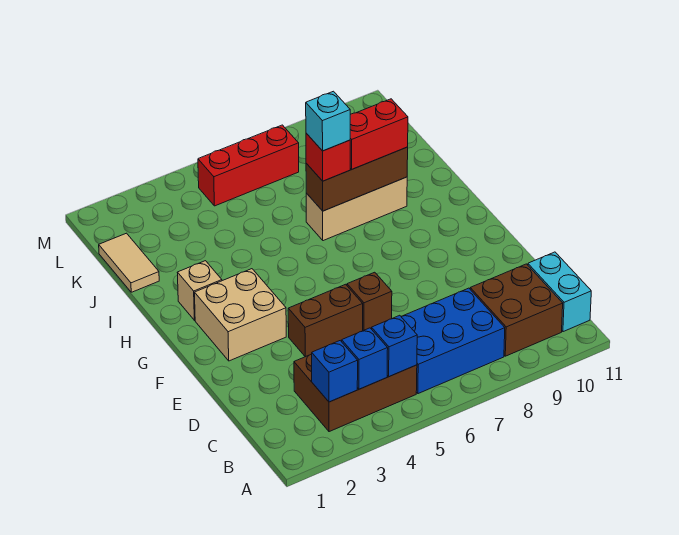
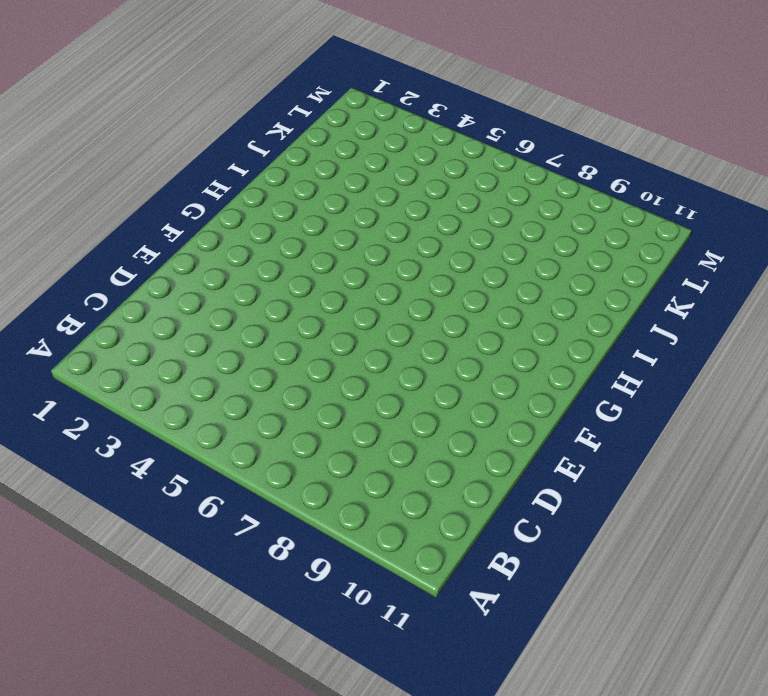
none -> brown 2x3 brick [294,354,417,432]
none -> blue 2x3 brick [401,288,505,394]
none -> brown 2x2 brick [470,264,563,356]

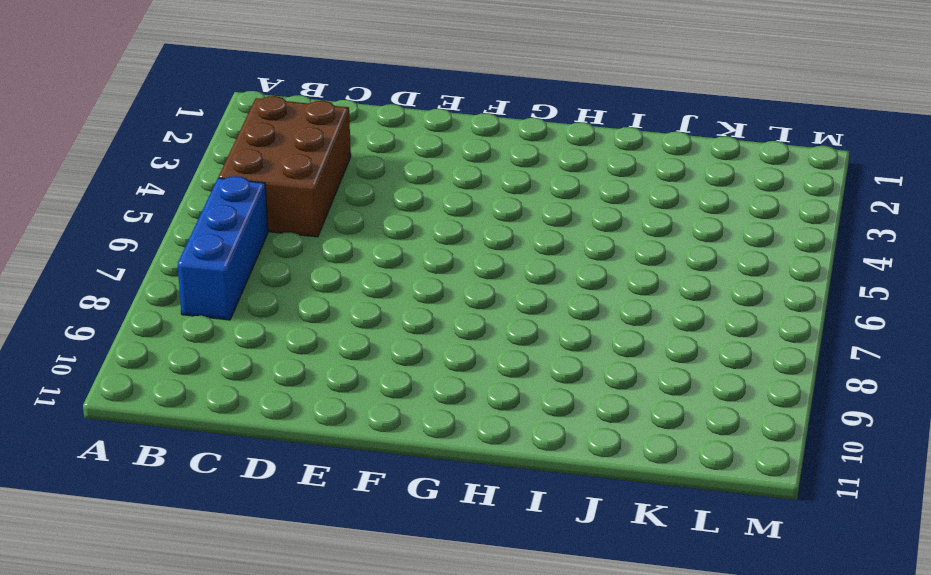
blue 1x3 brick [178,176,268,320] -> blue 2x3 brick [401,288,505,394]
none -> brown 2x2 brick [470,264,563,356]
none -> cyan 1x2 brick [528,252,591,332]
none -> brown 1x2 brick [288,284,363,357]

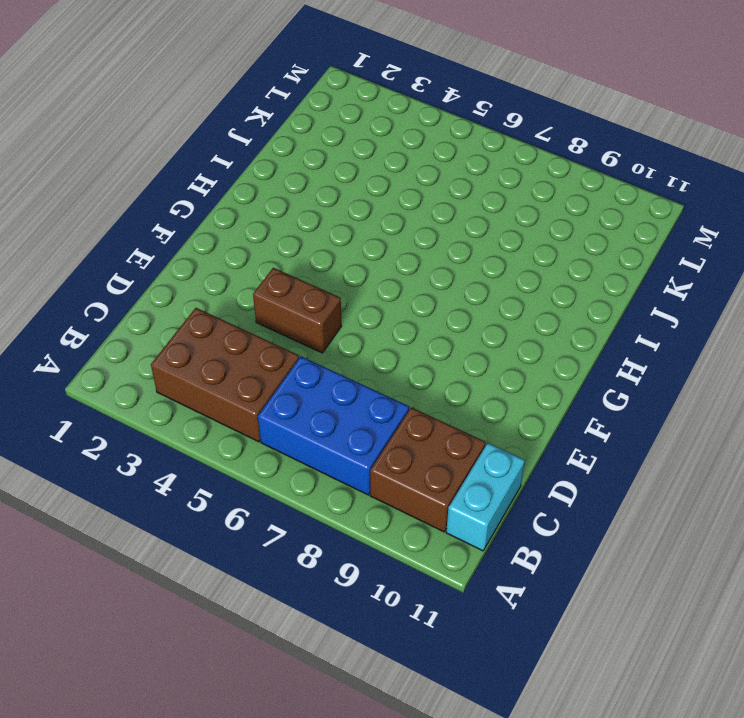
none -> brown 1x1 brick [347,272,392,331]
none -> tan 2x2 brick [195,269,286,361]
none -> tan 1x1 brick [177,261,222,320]

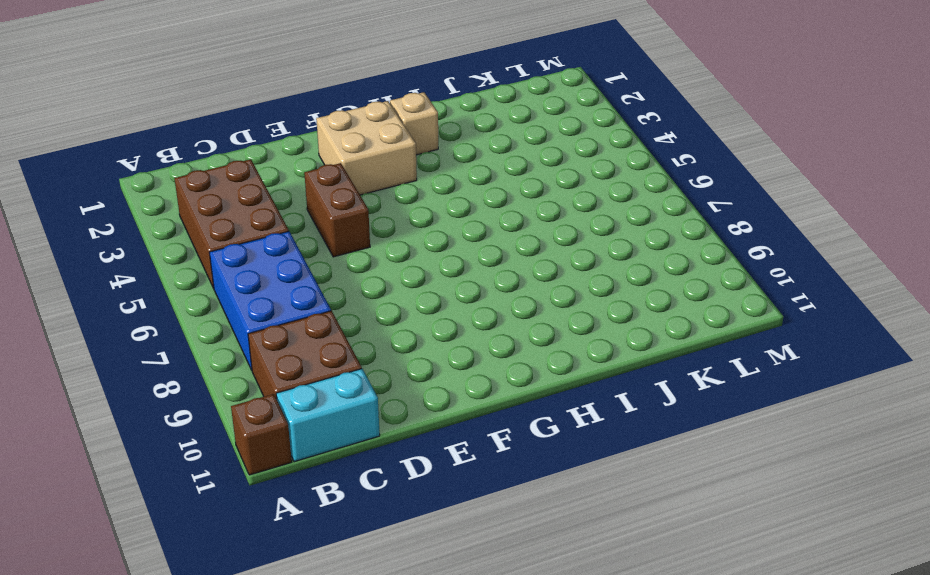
brown 1x1 brick [231,394,292,475] -> brown 1x1 brick moved to [347,272,392,331]
none -> tan 1x3 brick [306,177,407,241]
none -> tan 1x2 tile [99,233,159,292]
none -> red 1x3 brick [198,125,299,206]

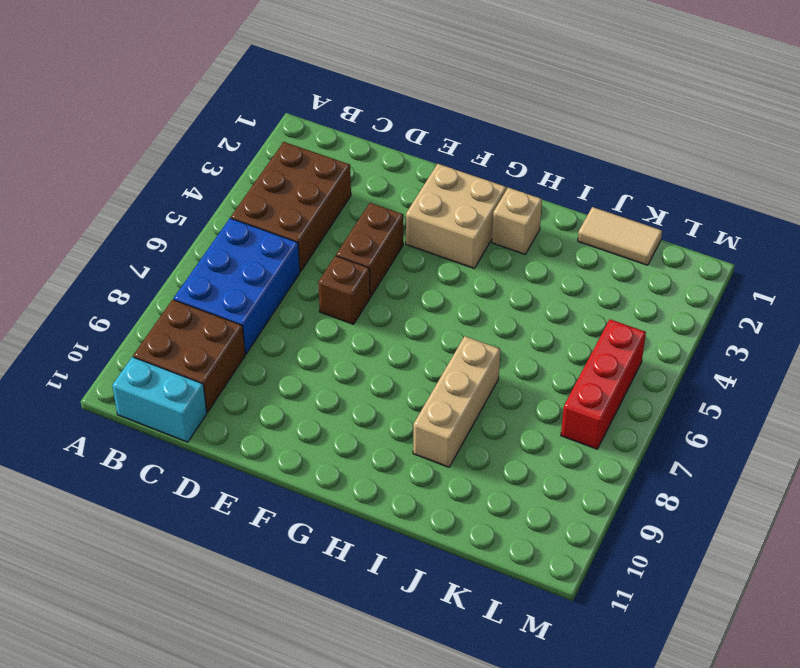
none -> blue 1x1 brick [312,341,358,402]
none -> blue 1x1 brick [341,328,388,389]
none -> blue 1x1 brick [372,315,417,377]

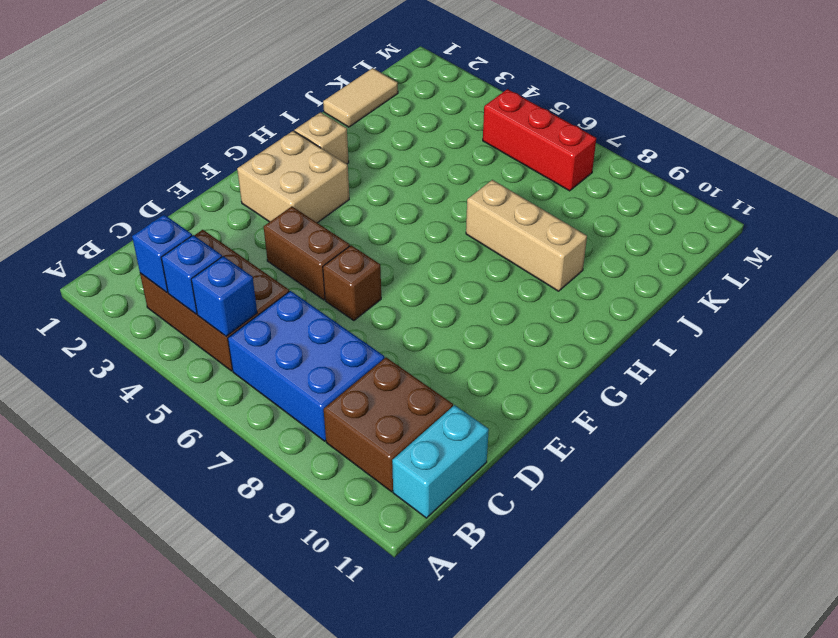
none -> brown 1x3 brick [306,147,408,211]
none -> red 1x1 brick [306,133,350,181]
none -> red 1x2 brick [350,99,408,169]

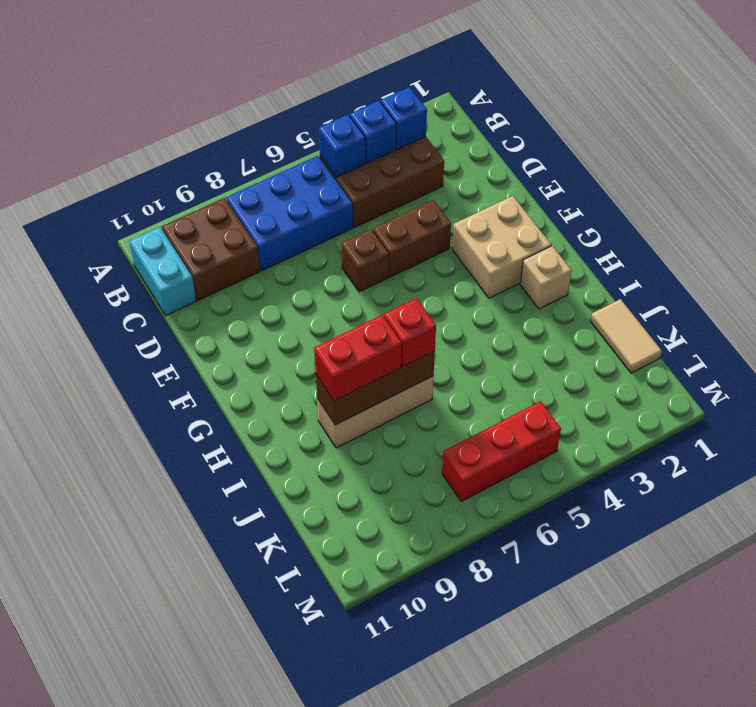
none -> cyan 1x1 brick [306,91,350,151]

